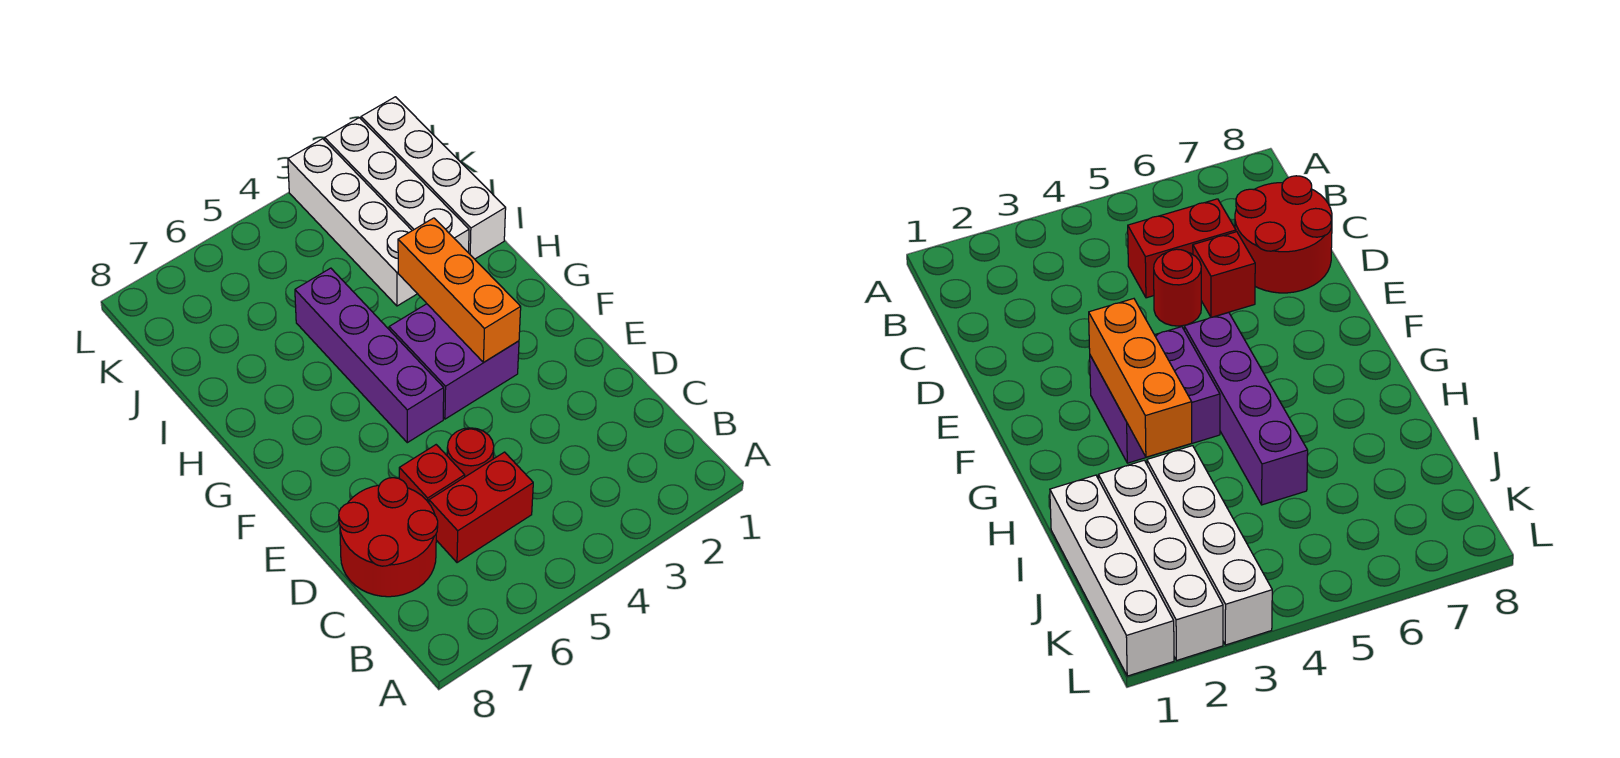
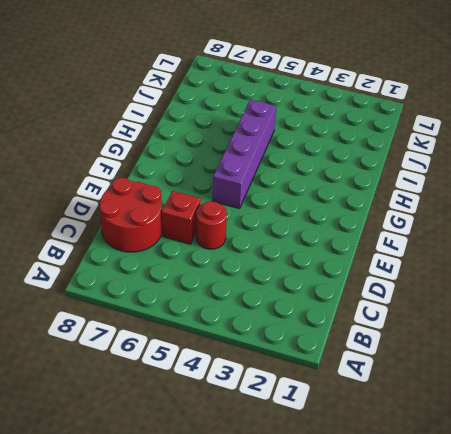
none -> red 1x2 brick [429,452,533,563]
none -> purple 2x2 brick [389,304,519,419]

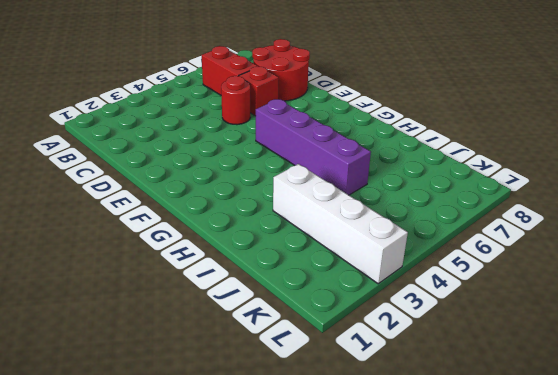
red 1x2 brick [201,46,258,95] -> red 1x2 brick turned to [429,452,533,563]
none -> purple 2x2 brick [389,304,519,419]
none -> white 1x4 brick [361,97,506,259]

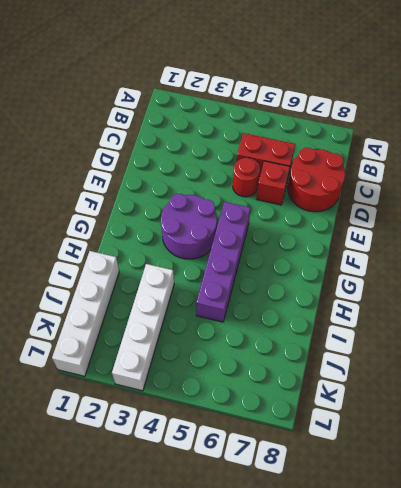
purple 2x2 round brick [161,194,217,259] -> purple 2x2 brick [389,304,519,419]
none -> white 1x4 brick [325,118,469,253]
none -> orange 1x3 brick [398,218,521,362]

